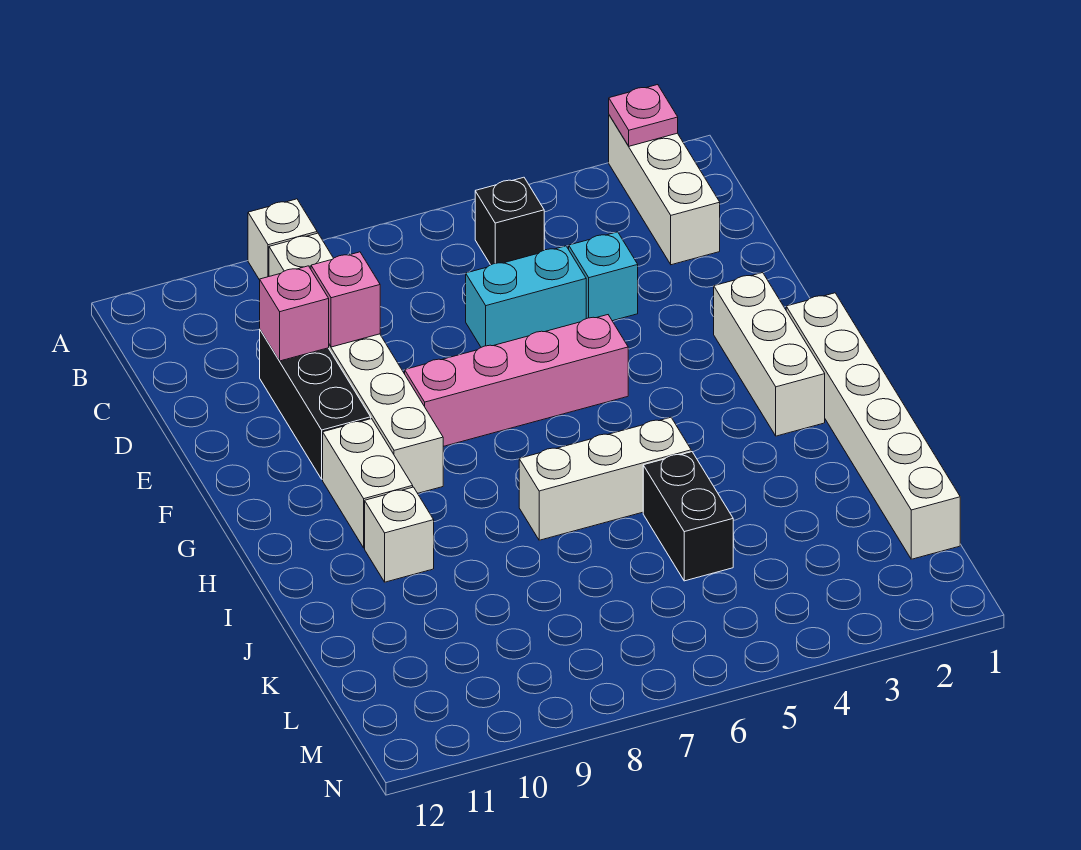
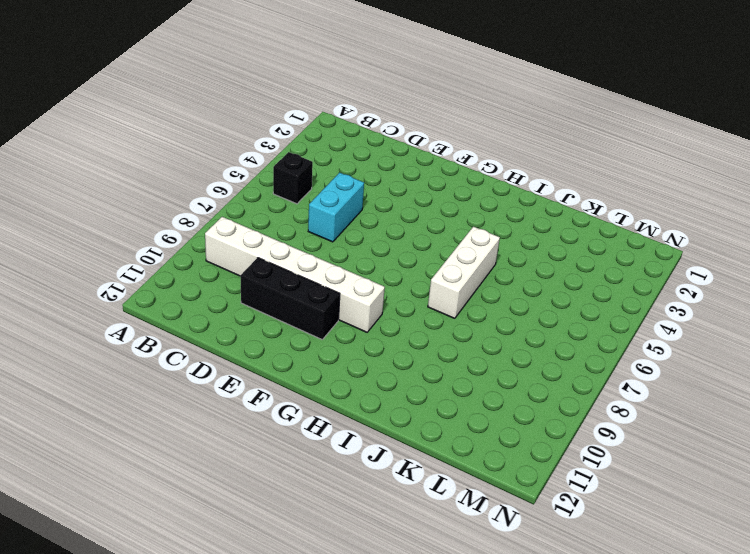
none -> white 1x3 brick [609,115,720,265]
none -> white 1x1 brick [248,199,317,280]
none -> cyan 1x1 brick [569,232,638,321]

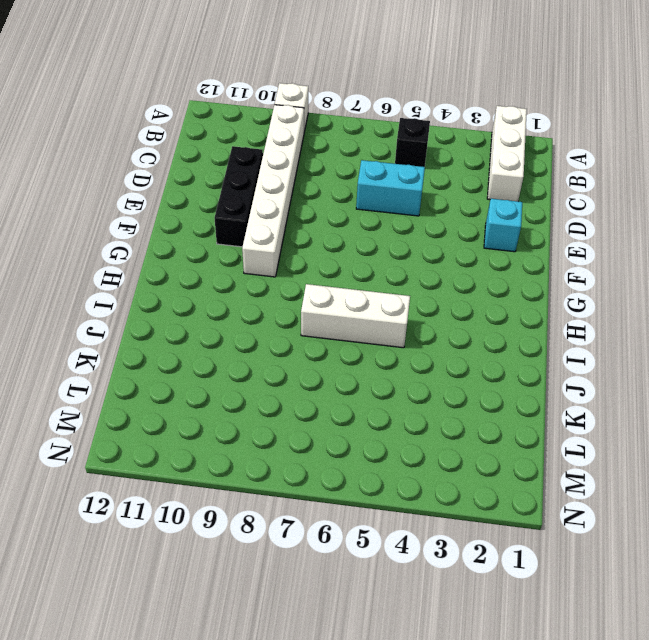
cyan 1x1 brick [484,199,522,252] -> cyan 1x1 brick moved to [569,232,638,321]
none -> white 1x3 brick [714,273,825,436]
none -> pink 1x4 brick [405,315,628,446]
none -> white 1x6 brick [786,293,960,559]

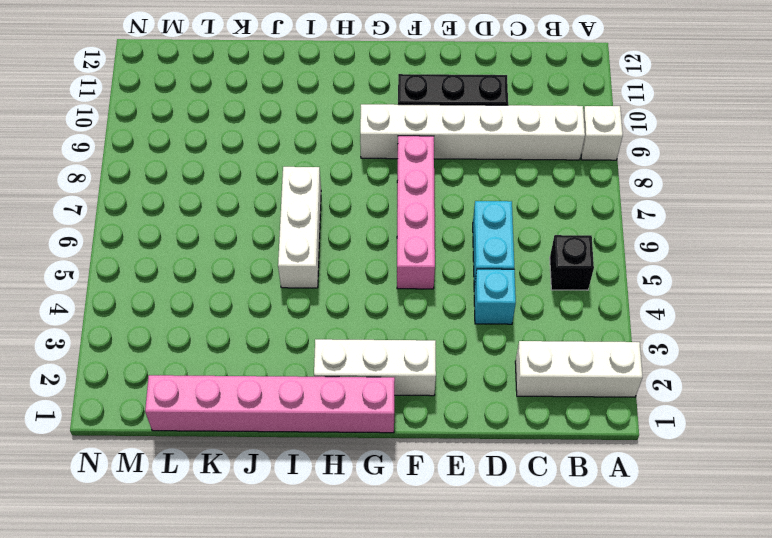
pink 1x6 brick [145,375,395,433] -> white 1x6 brick [786,293,960,559]
none -> white 1x2 brick [323,419,413,548]
none -> white 1x1 brick [365,487,434,582]
none -> black 1x2 brick [643,452,733,581]

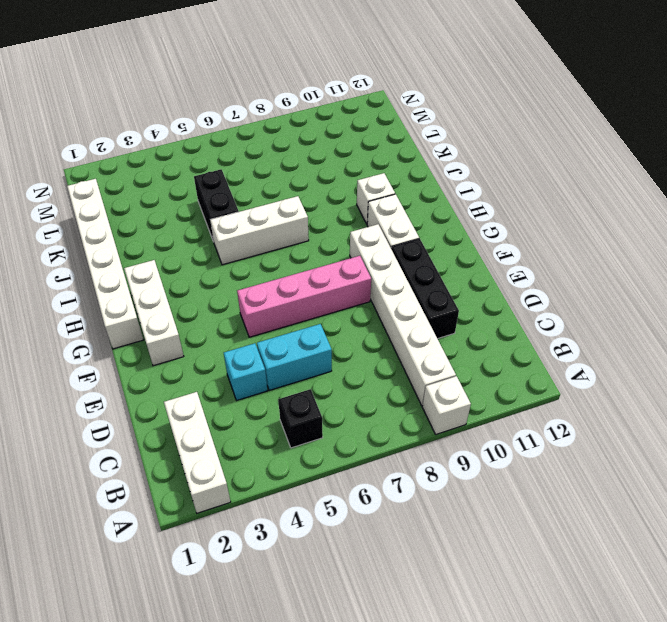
none -> pink 1x1 plate [609,85,678,146]
none -> pink 1x1 brick [311,252,380,347]
none -> pink 1x1 brick [260,266,329,361]

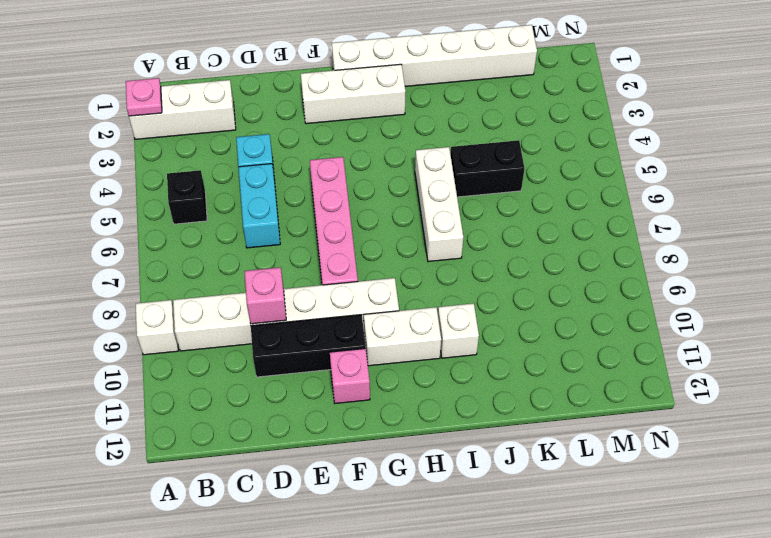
pink 1x1 brick [330,348,370,403] -> pink 1x1 brick moved to [260,266,329,361]

